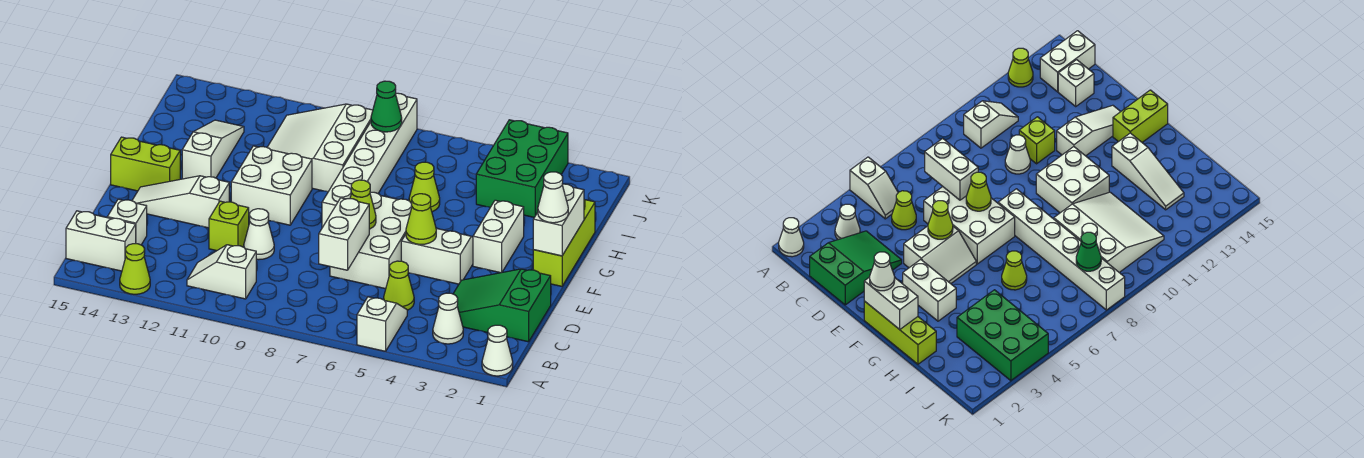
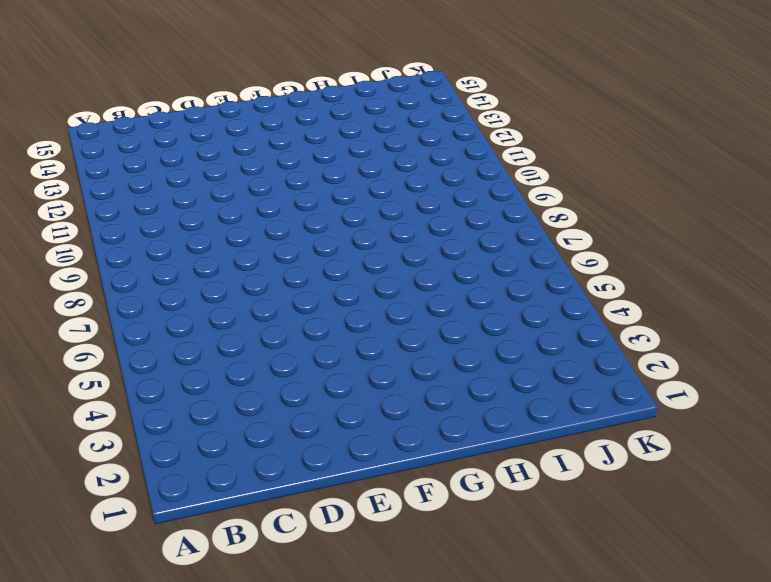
none -> white 1x1 cone [482,325,513,376]
none -> white 1x2 slope [357,297,407,351]
none -> lime 1x1 cone [120,244,150,294]

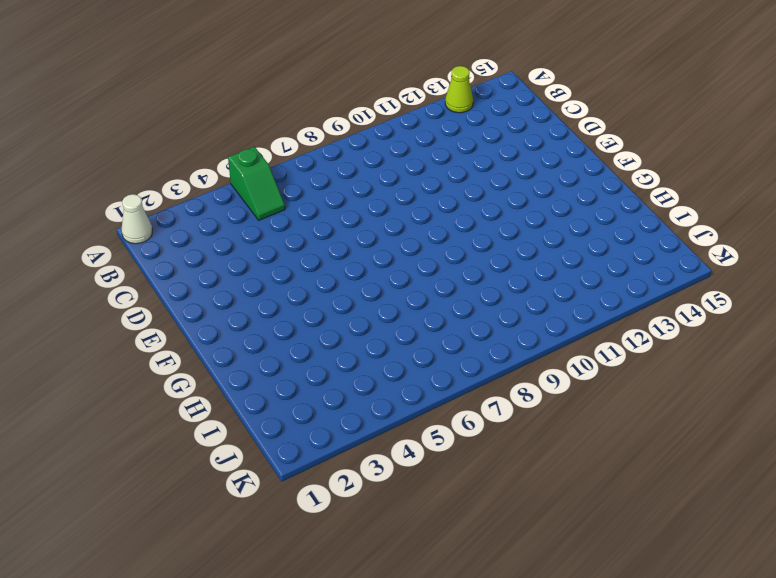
green 1x2 slope [228,147,285,220] -> white 1x2 slope [357,297,407,351]
none -> white 1x1 cone [433,293,463,344]
none -> white 1x2 slope [187,245,256,299]
none -> white 1x2 brick [66,211,136,271]

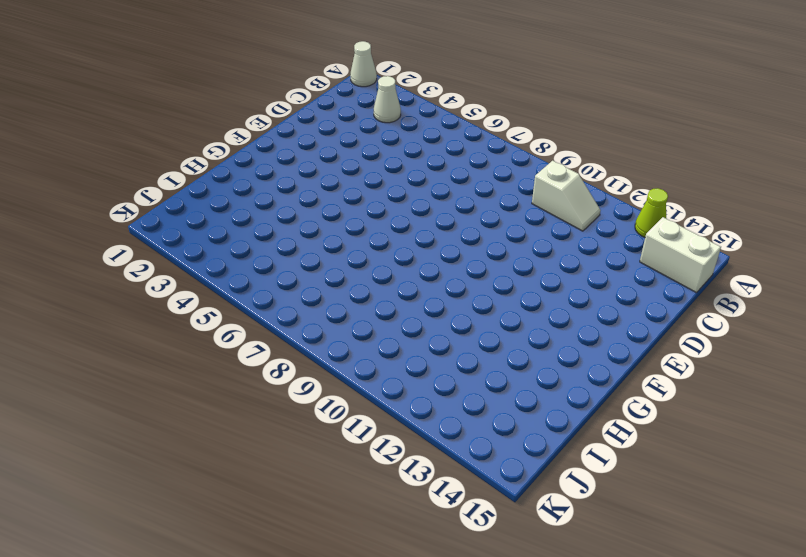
none -> white 1x2 slope [357,297,407,351]
none -> green 2x3 slope [453,269,551,342]
none -> lime 1x1 cone [384,261,414,310]

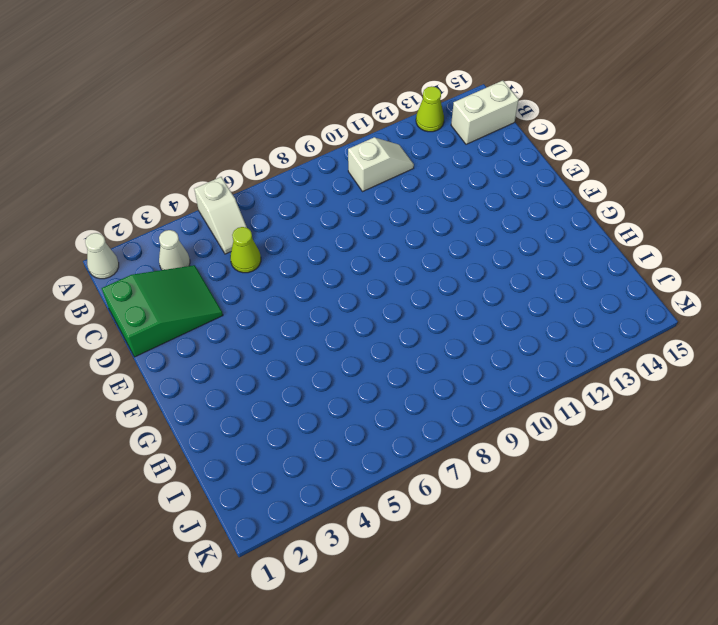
none -> white 1x1 brick [107,199,147,245]
none -> white 2x3 brick [330,192,412,289]
none -> white 1x1 cone [244,209,274,260]

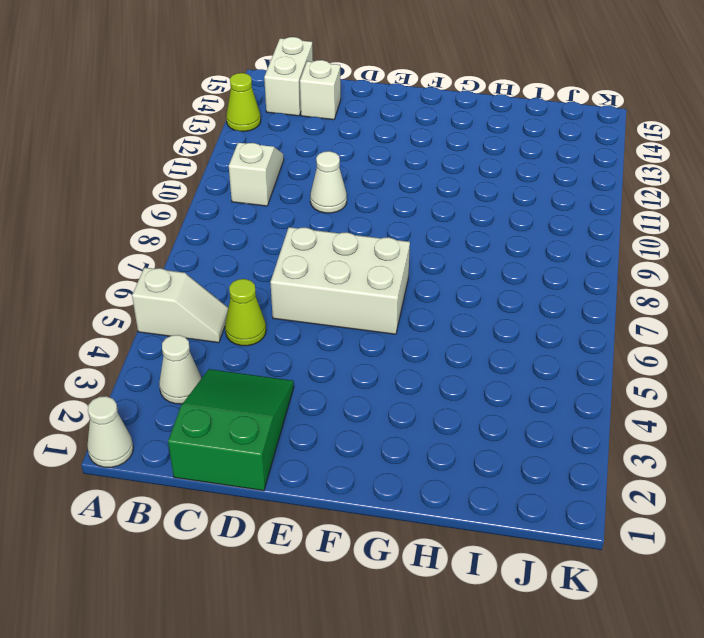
none -> lime 1x1 brick [209,201,249,251]
none -> white 2x2 slope [401,228,473,284]
none -> white 1x3 slope [132,176,229,228]

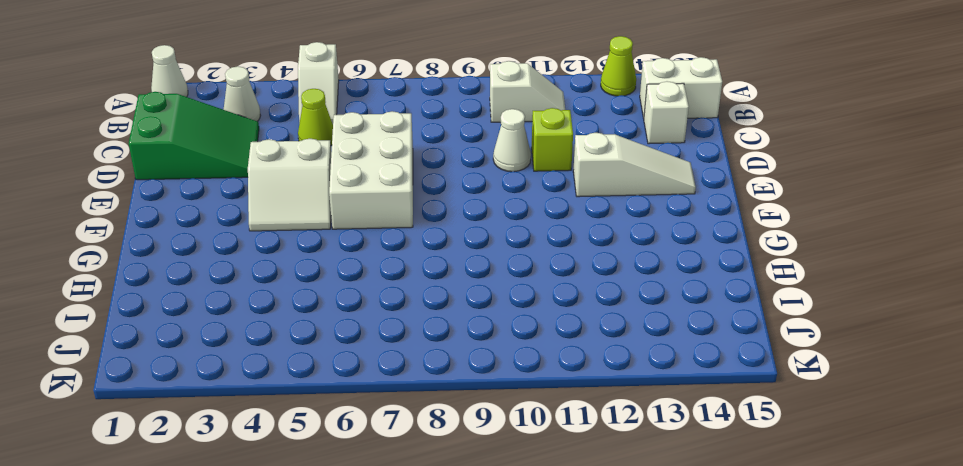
none -> lime 1x3 brick [533,200,595,286]
none -> white 1x2 brick [473,200,524,273]
none -> white 1x6 brick [322,93,417,228]

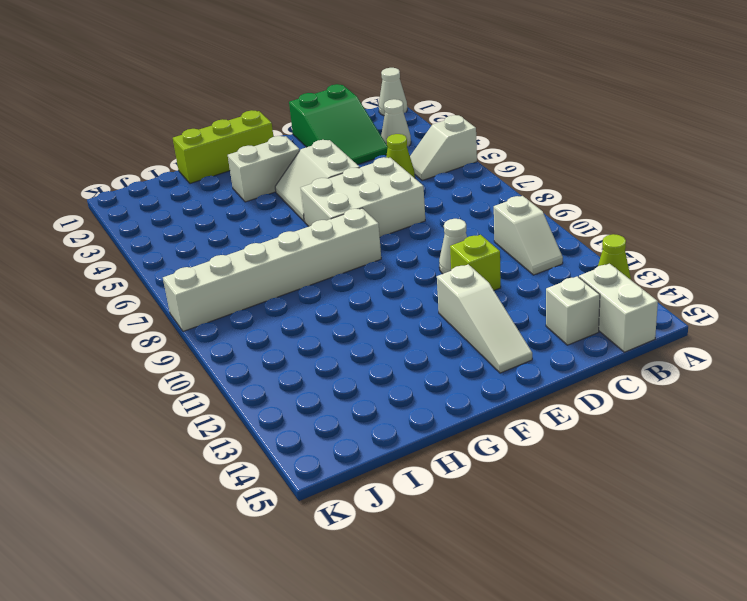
none -> white 2x2 brick [231,146,312,225]
none -> lime 1x2 brick [111,137,180,191]
none -> white 1x3 slope [182,120,244,179]

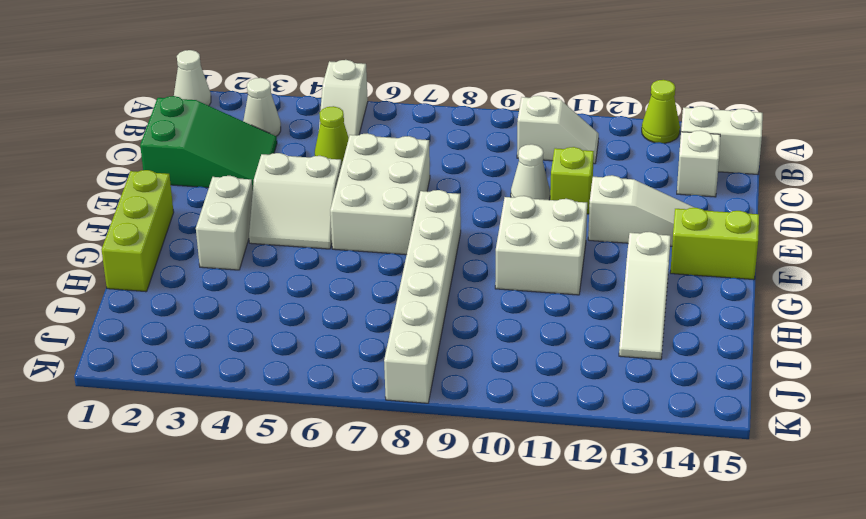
none -> lime 1x1 cone [409,162,440,212]
none -> white 3x3 slope [267,104,373,192]
none -> green 2x3 brick [476,120,568,217]

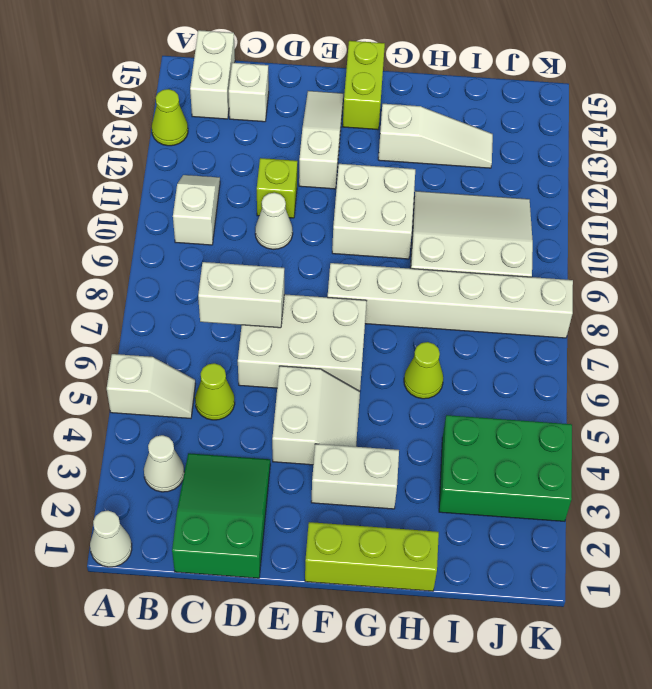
none -> lime 1x1 cone [406,194,436,245]
none -> lime 1x1 cone [350,180,376,229]
none -> white 1x2 brick [533,184,584,256]

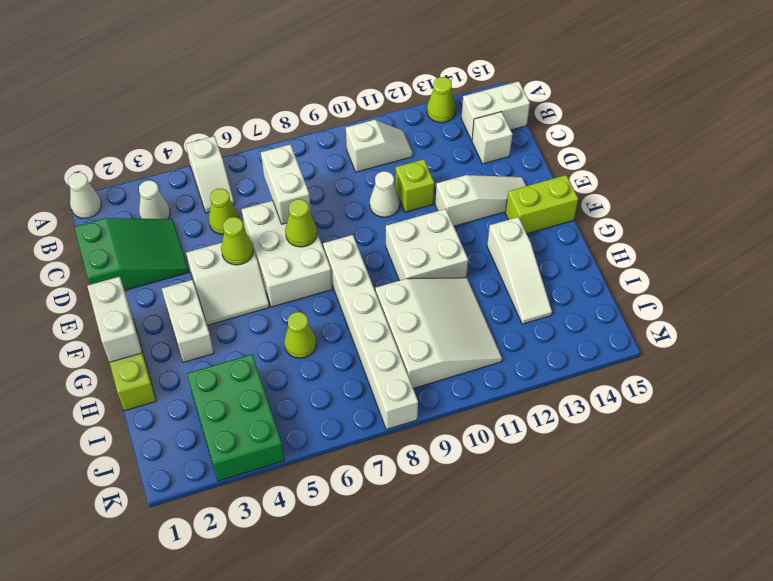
none -> green 1x1 cone [371,81,402,132]
none -> white 1x1 cone [538,172,568,223]

